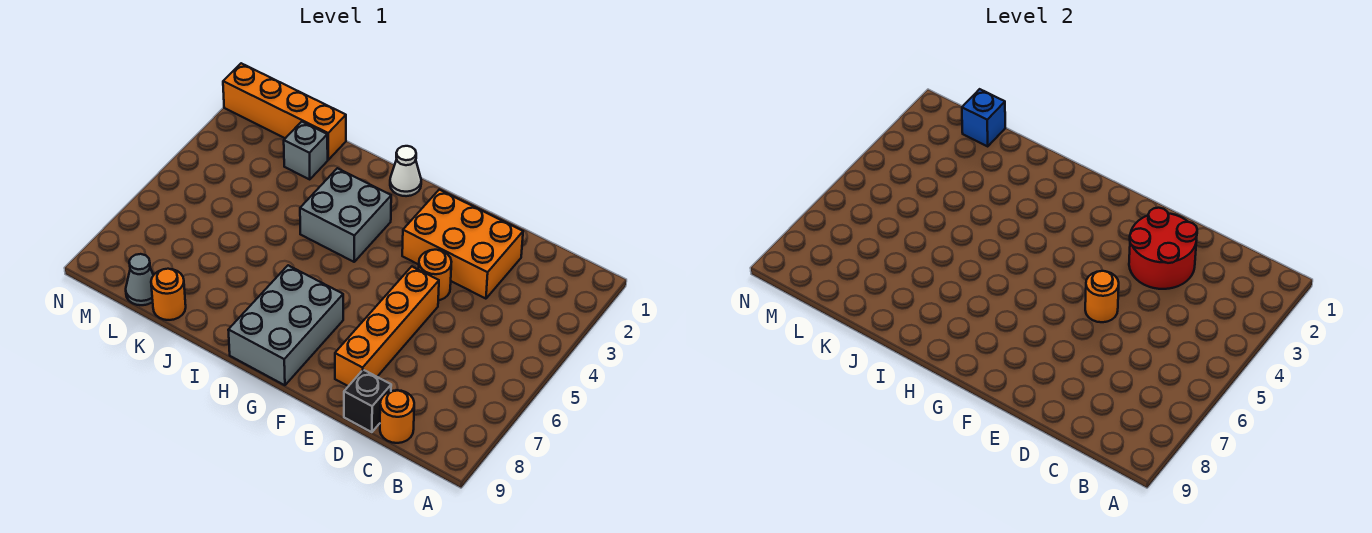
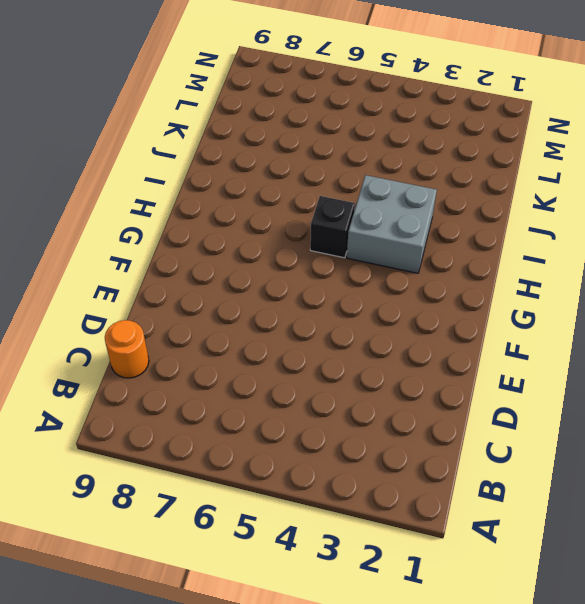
black 1x1 brick [310,196,355,258] -> black 1x1 brick moved to [344,370,391,432]
none -> orange 2x3 brick [402,190,523,299]
none -> orange 1x1 round brick [419,250,451,300]
none -> orange 1x4 brick [335,267,439,386]

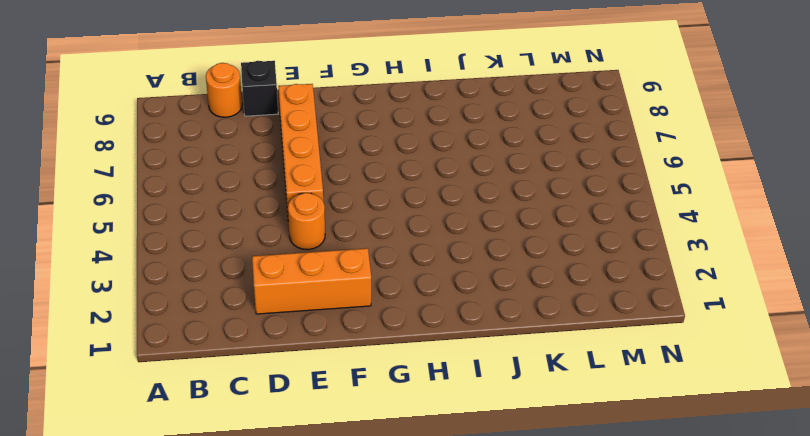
orange 1x3 brick [252,248,371,314] -> orange 2x3 brick [402,190,523,299]
none -> grey 2x3 brick [228,265,343,385]
none -> white 1x1 cone [390,146,421,196]
none -> grey 2x2 brick [300,168,391,262]

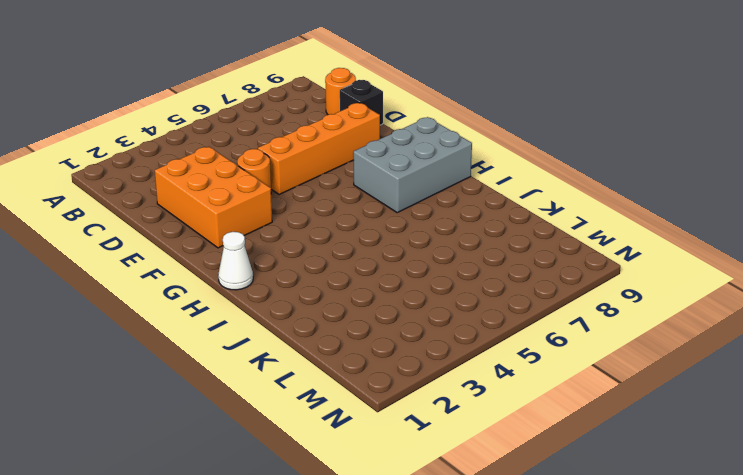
none -> grey 2x2 brick [300,168,391,262]
none -> orange 1x4 brick [223,63,346,160]
none -> grey 1x1 brick [284,122,328,180]

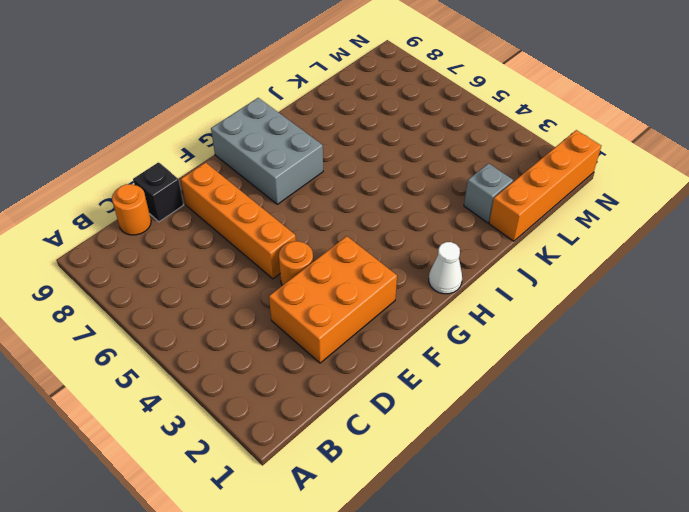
none -> grey 2x2 brick [300,168,391,262]
none -> orange 1x1 round brick [151,269,186,320]
none -> grey 1x1 cone [126,254,153,305]

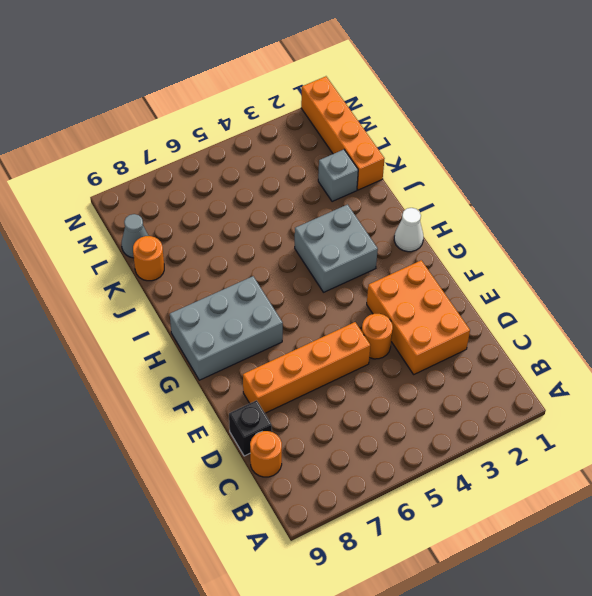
none -> red 2x2 round brick [1129,208,1197,289]
none -> orange 1x1 round brick [1085,271,1119,322]
none -> blue 1x1 brick [962,89,1005,146]

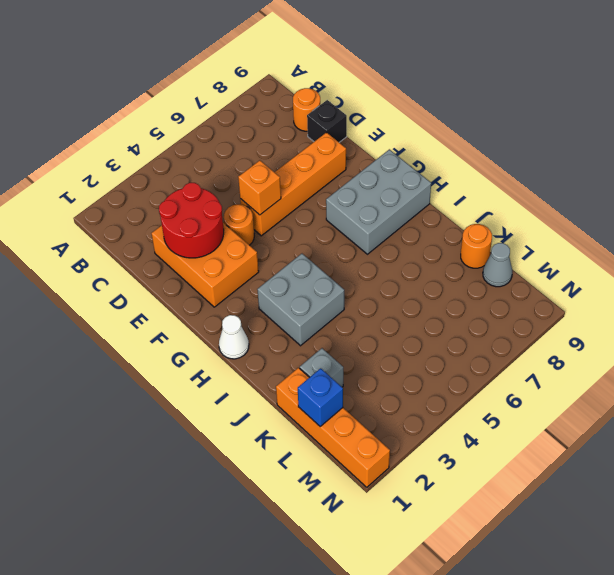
orange 1x1 brick [238,160,281,215] -> orange 1x1 round brick [1085,271,1119,322]

